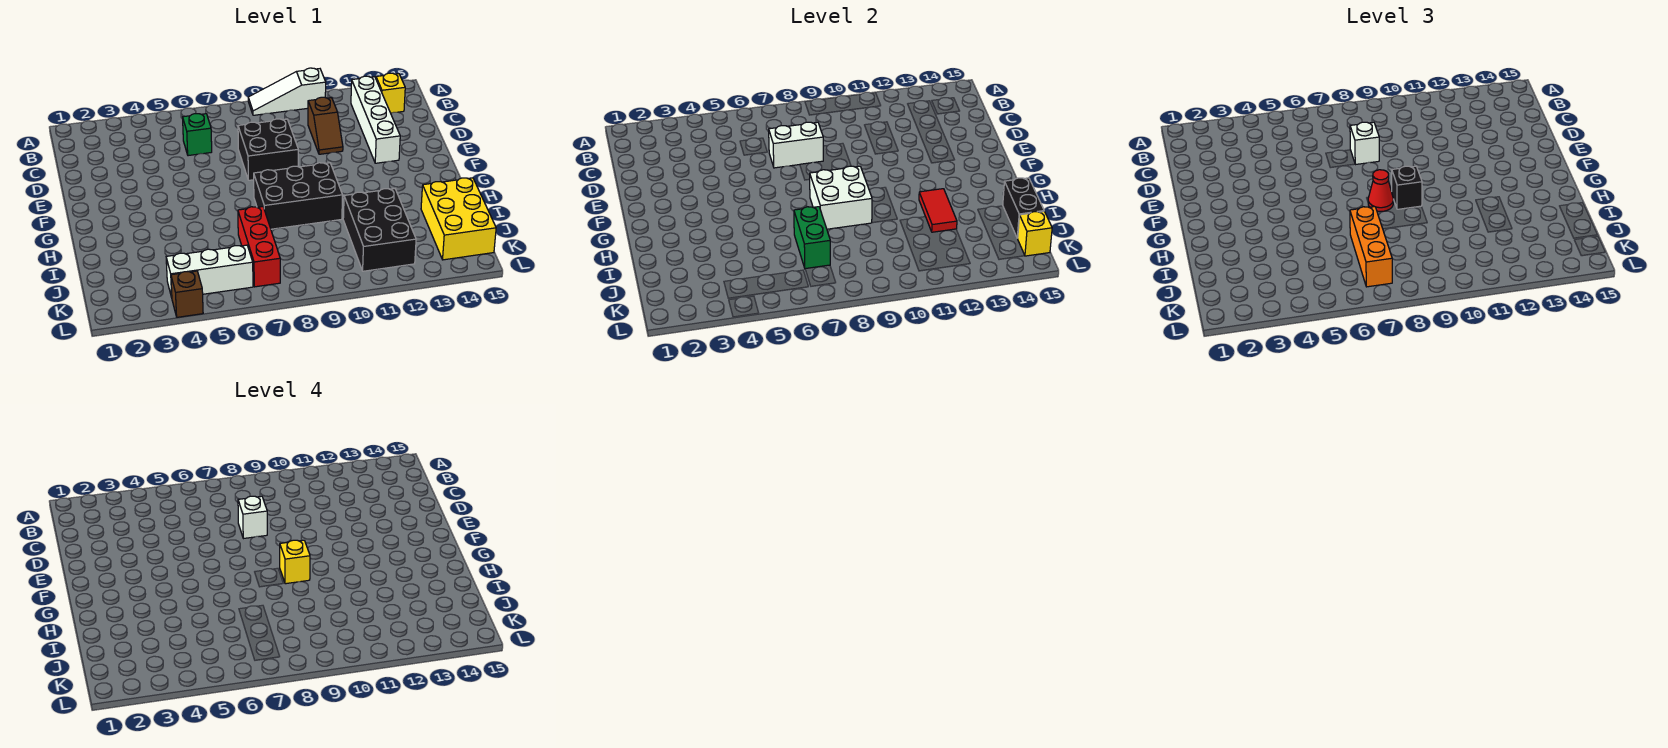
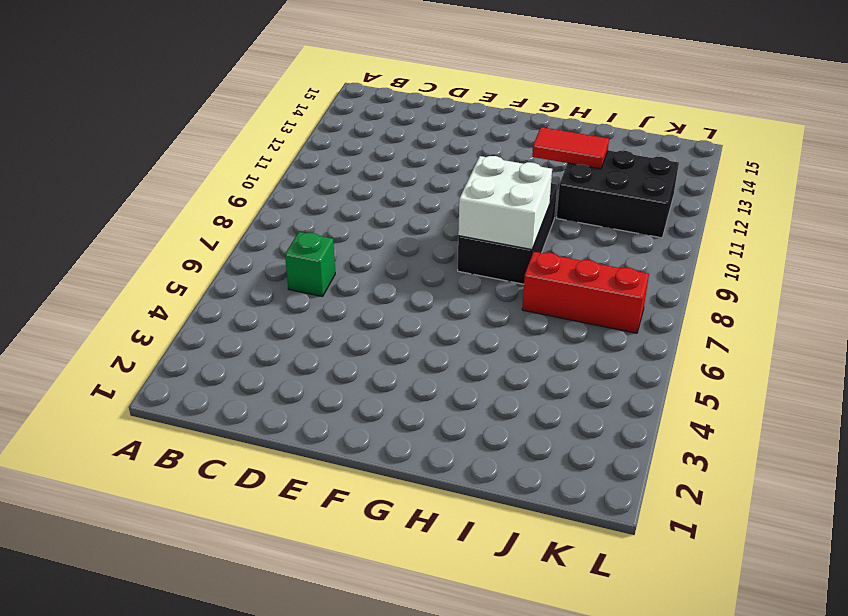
none -> white 1x3 slope [248,68,326,115]
none -> white 1x4 brick [351,76,400,163]
none -> yellow 1x1 brick [376,73,405,113]

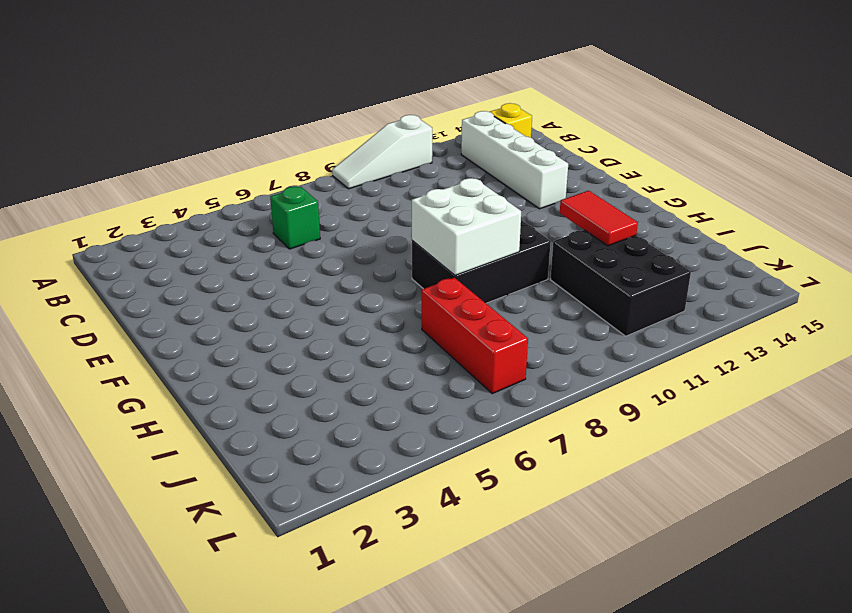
none -> brown 1x2 slope [308,97,343,154]
none -> black 2x2 brick [238,119,298,180]
none -> yellow 2x3 brick [421,178,496,260]

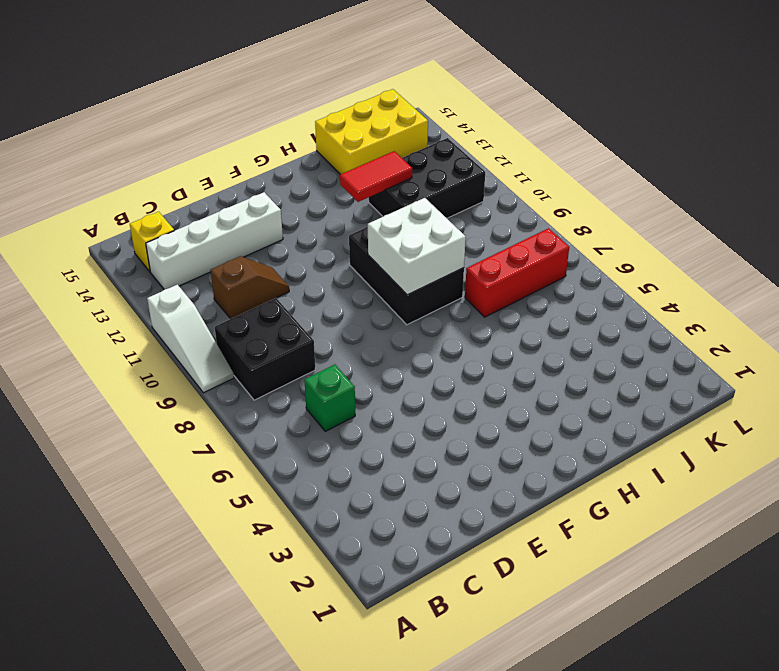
black 2x2 brick [215,298,315,400] -> black 2x2 brick moved to [238,119,298,180]
none -> white 1x3 brick [166,245,253,297]
none -> brown 1x1 brick [171,271,203,317]
none -> white 1x2 brick [769,122,823,168]

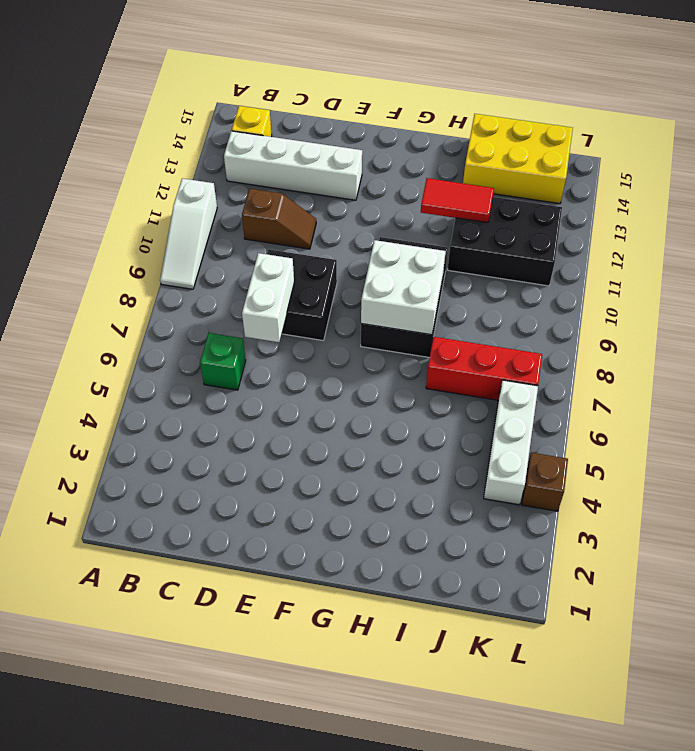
none -> green 1x2 brick [794,207,830,269]
none -> black 1x2 brick [1003,178,1044,238]
none -> yellow 1x1 brick [1018,211,1052,256]

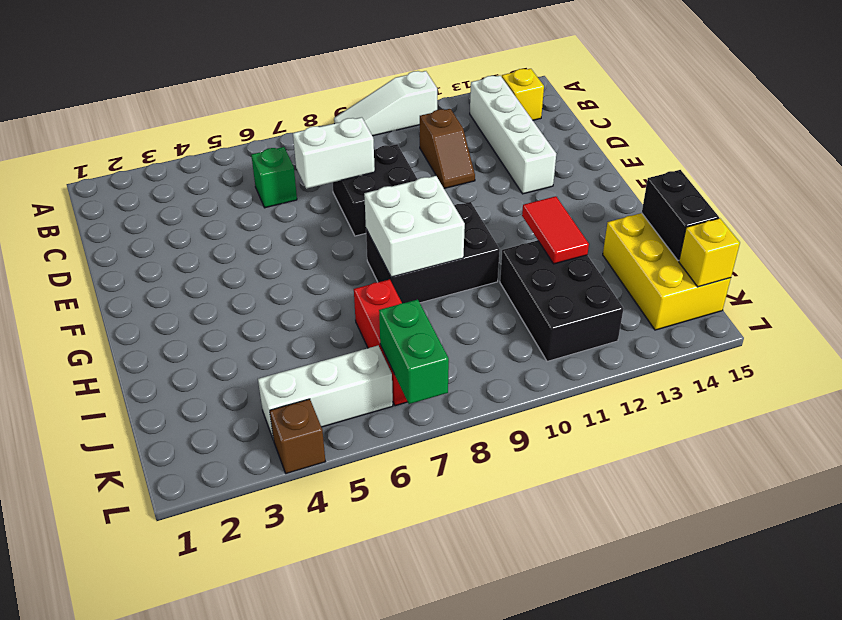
green 1x2 brick [379,299,449,404] -> green 1x2 brick moved to [794,207,830,269]
none -> white 1x1 brick [1350,122,1379,165]
none -> red 1x1 cone [1368,170,1393,212]
none -> black 1x1 brick [1392,166,1422,209]

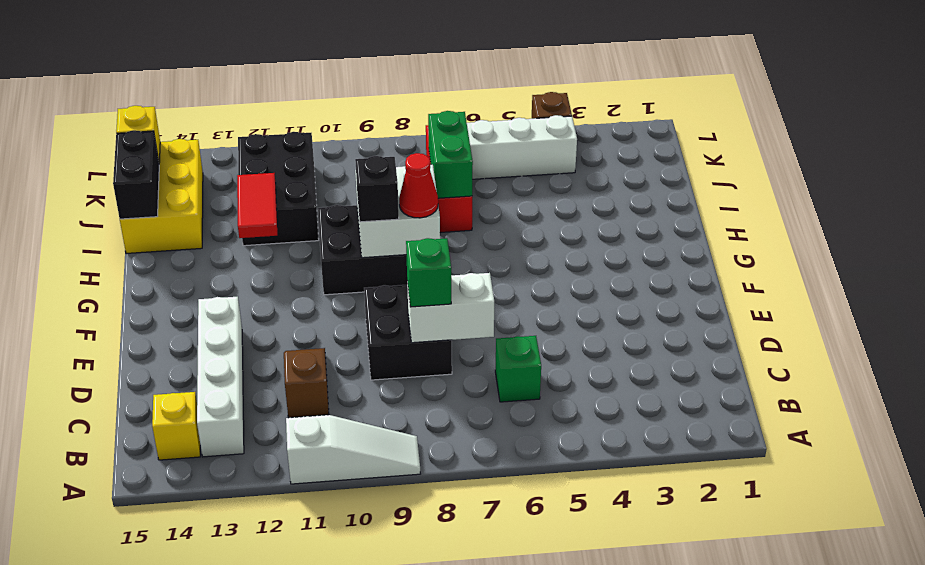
green 1x1 brick [406,238,451,307] -> white 1x1 brick [1350,122,1379,165]
none -> orange 1x3 brick [1350,207,1392,287]
none -> white 1x1 brick [238,496,267,539]
none -> yellow 1x1 brick [280,540,310,584]

